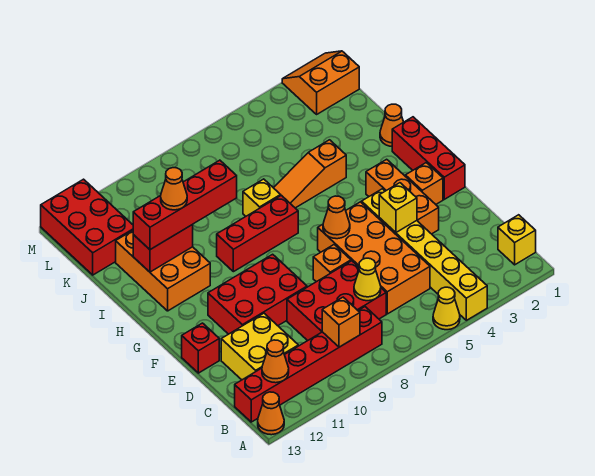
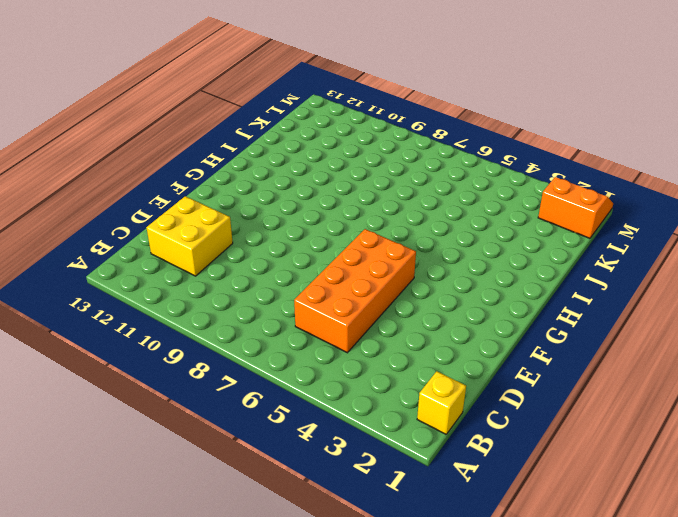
none -> yellow 1x6 brick [362,189,487,320]
none -> yellow 1x1 cone [433,287,460,330]
none -> orange 1x1 cone [258,392,284,435]

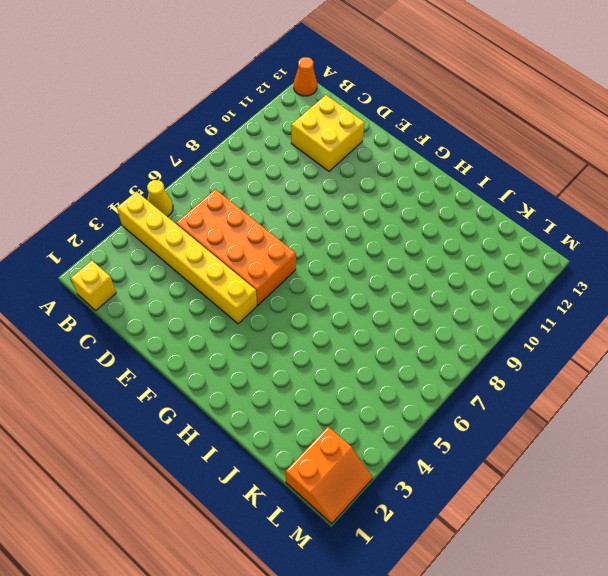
none -> red 1x6 brick [235,307,382,422]
none -> red 2x3 brick [287,261,386,341]
none -> orange 1x3 brick [366,159,439,234]

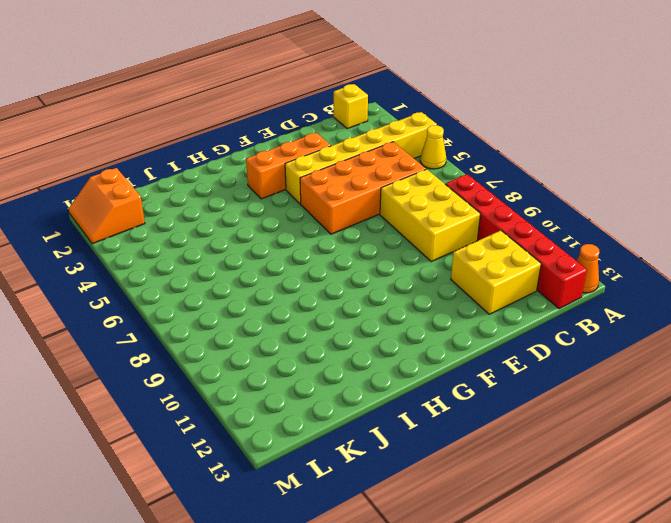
yellow 2x3 brick [380,169,480,261] -> red 2x3 brick [287,261,386,341]
none -> orange 1x1 brick [313,245,351,282]
none -> red 2x3 brick [208,254,307,334]
none -> red 1x1 brick [182,323,219,373]

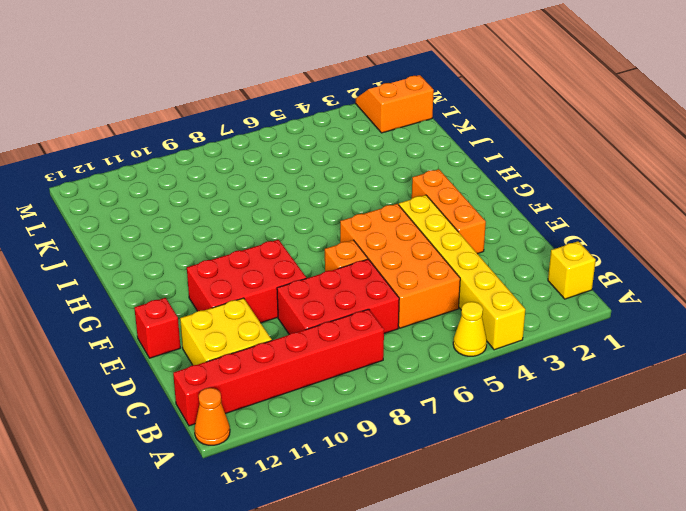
none -> red 1x3 brick [392,117,465,199]
none -> orange 1x1 brick [405,163,443,204]
none -> red 1x3 brick [217,195,298,272]

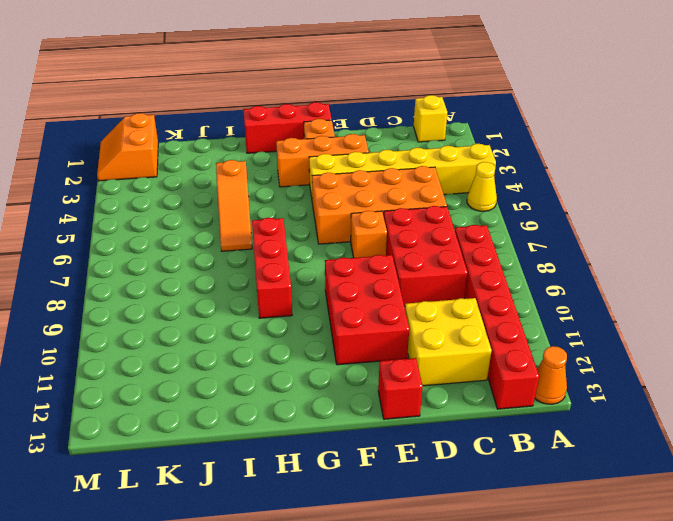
none -> orange 2x3 brick [116,231,210,311]
none -> orange 1x1 cone [380,104,403,146]
none -> yellow 1x1 brick [243,179,281,216]

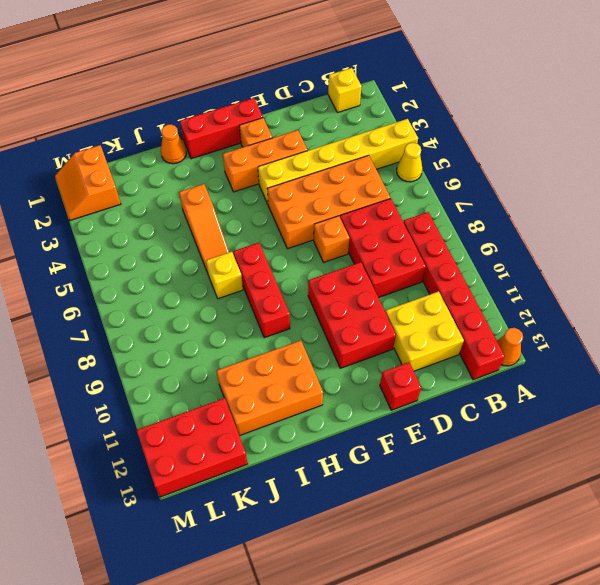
none -> orange 1x1 brick [322,297,360,347]
none -> orange 1x1 cone [262,340,289,383]
none -> yellow 1x1 cone [354,258,381,301]

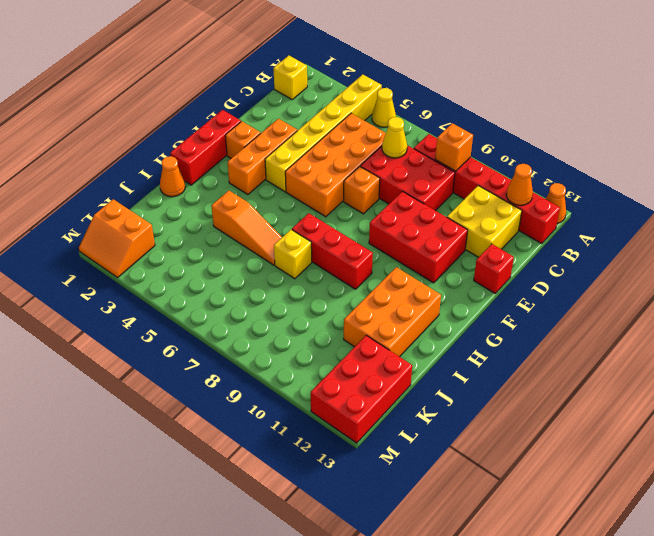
none -> yellow 1x1 brick [379,183,417,232]
none -> orange 1x1 cone [323,196,350,239]
none -> red 1x2 brick [133,225,193,272]

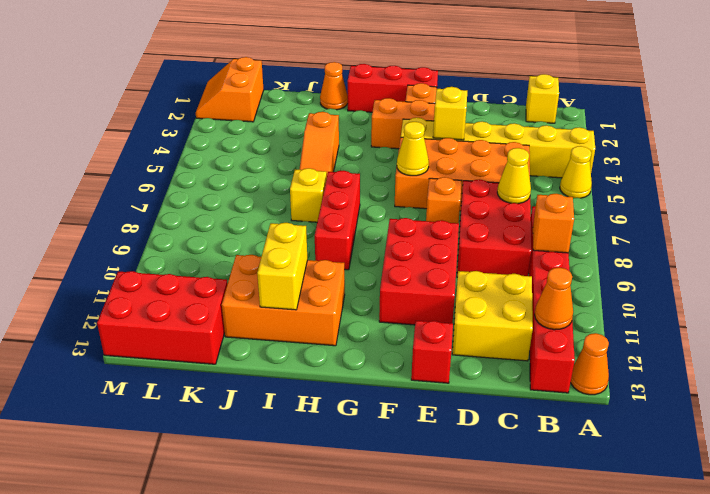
yellow 1x1 cone [397,122,429,176] -> orange 1x1 cone [323,196,350,239]
yellow 1x2 brick [257,223,307,310] -> red 1x2 brick [133,225,193,272]
none -> red 1x4 brick [133,160,237,250]
none -> orange 1x1 cone [161,168,187,210]

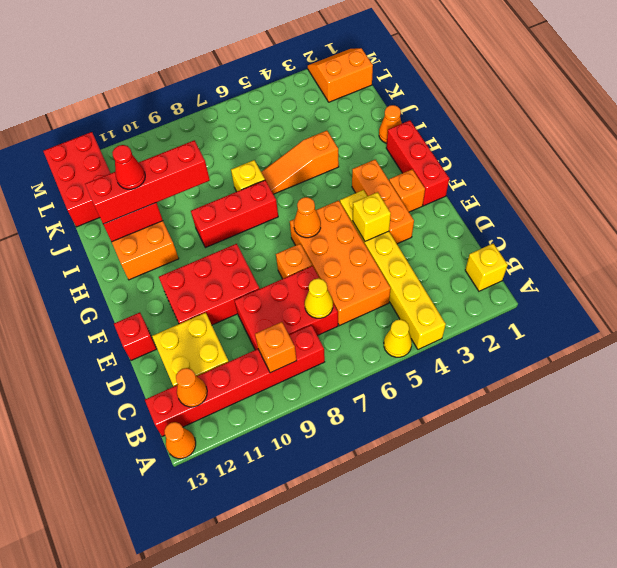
red 1x1 cone [112,145,145,189] -> orange 1x1 cone [161,168,187,210]

